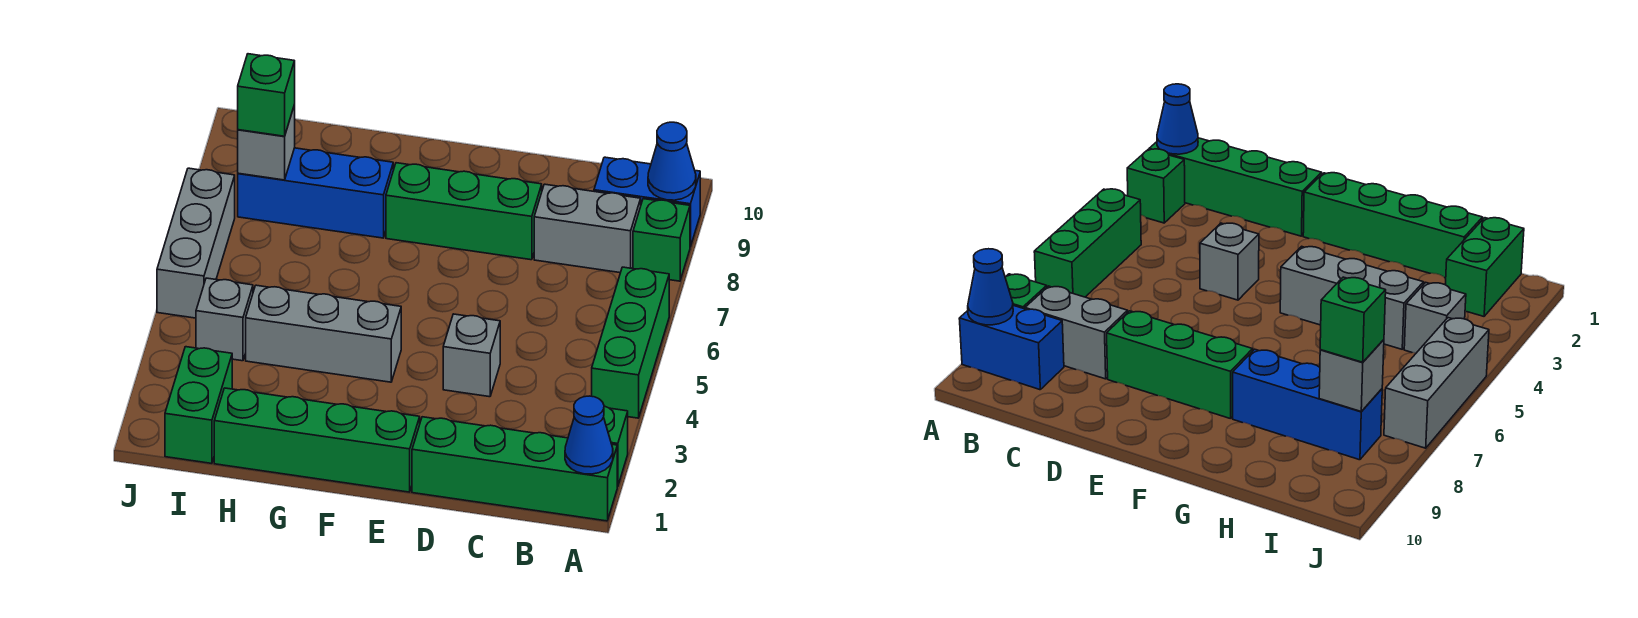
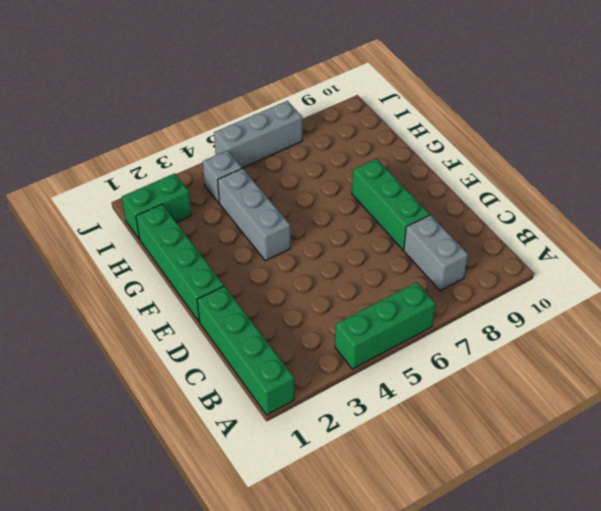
none -> green 1x1 brick [604,406,628,487]
none -> green 1x1 brick [633,199,690,281]
none -> blue 1x2 brick [594,157,700,247]

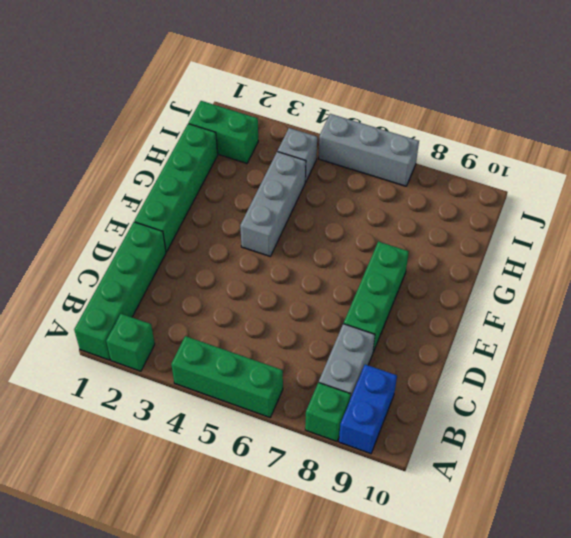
none -> grey 1x1 brick [443,314,500,397]
none -> blue 1x3 brick [238,148,393,238]
none -> blue 1x1 cone [565,396,613,474]

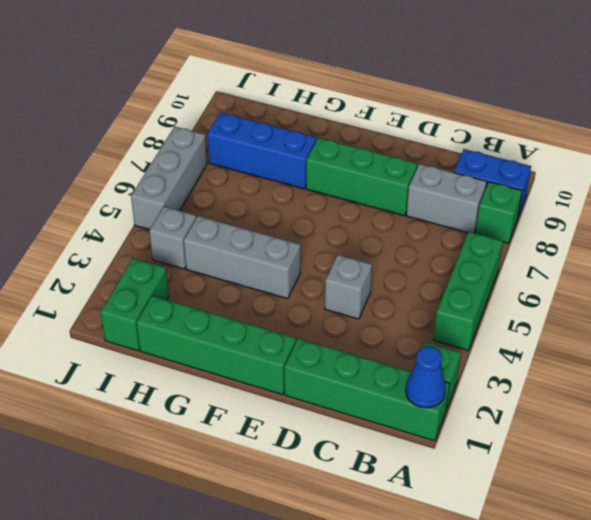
none -> blue 1x1 cone [648,122,696,200]
none -> grey 1x1 brick [238,105,295,180]
none -> green 1x1 brick [238,54,295,136]

